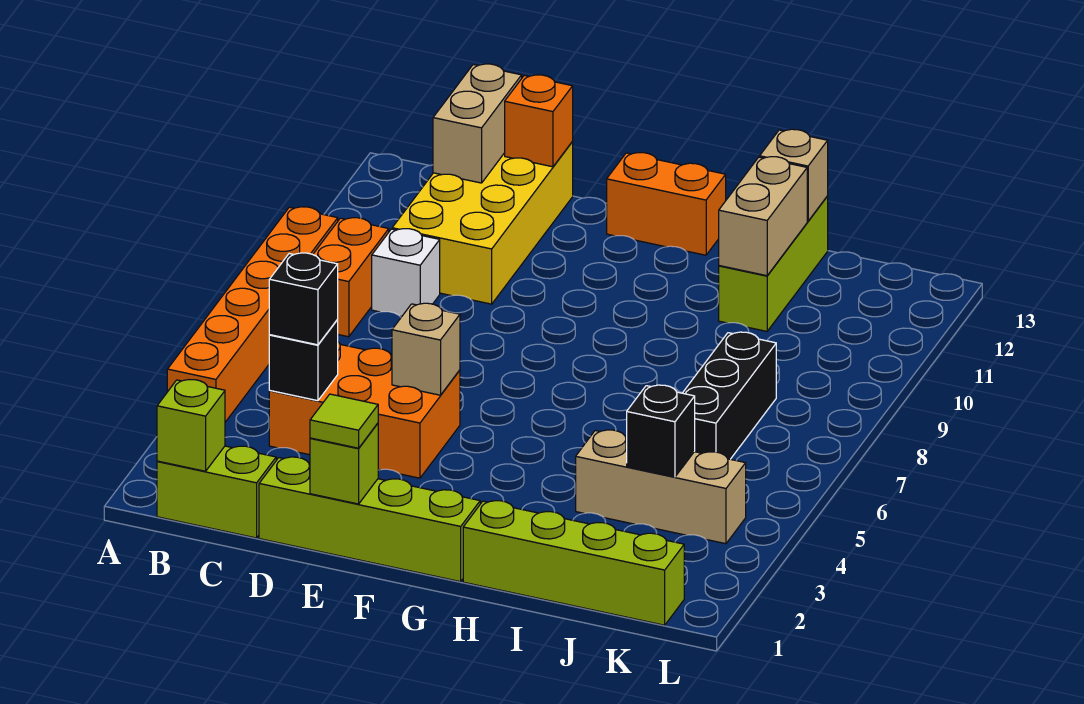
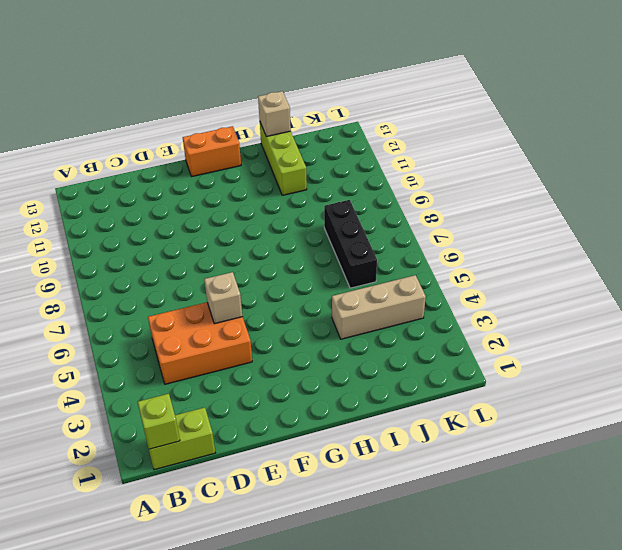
none -> orange 1x6 brick [167,207,338,422]
none -> orange 1x2 brick [313,218,389,337]
none -> white 1x1 brick [372,229,440,317]

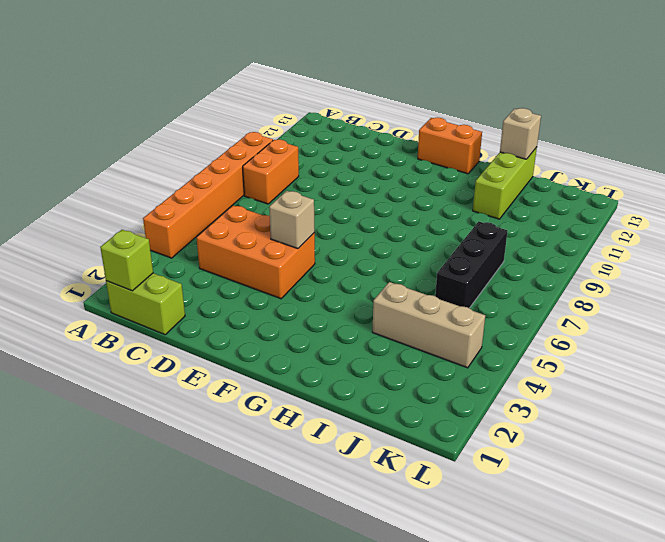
none -> white 1x1 brick [372,229,440,317]
none -> yellow 2x4 brick [392,142,573,304]
none -> lime 1x4 brick [259,457,480,582]

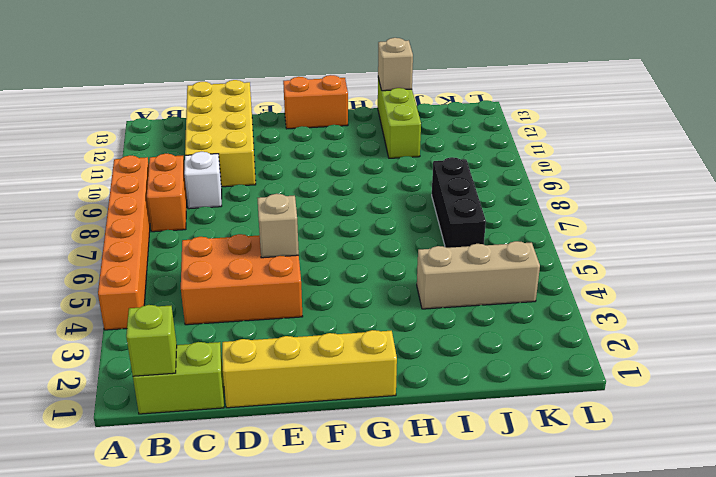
yellow 1x4 brick [222,330,397,408] -> lime 1x4 brick [259,457,480,582]
none -> lime 1x4 brick [463,501,684,625]
none -> black 1x1 brick [269,320,338,401]
none -> tan 1x2 brick [433,64,522,183]

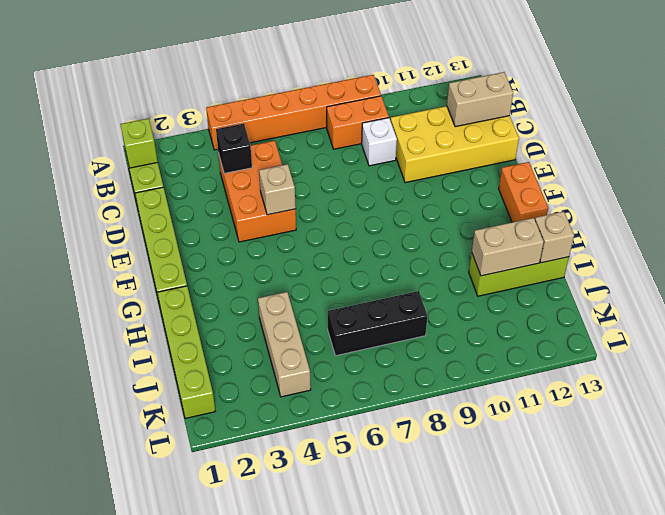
none -> orange 1x1 brick [505,75,573,167]
none -> lime 1x1 brick [310,423,378,504]
none -> black 1x1 brick [627,385,695,477]

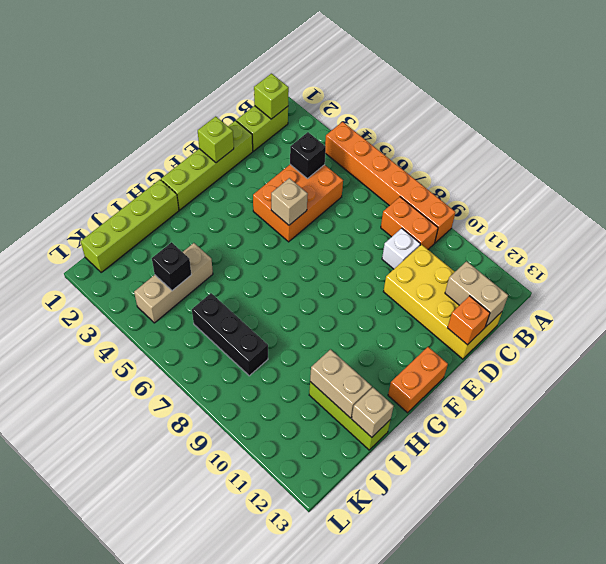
none -> black 1x1 brick [269,253,338,345]
none -> lime 1x1 tile [310,394,378,448]

